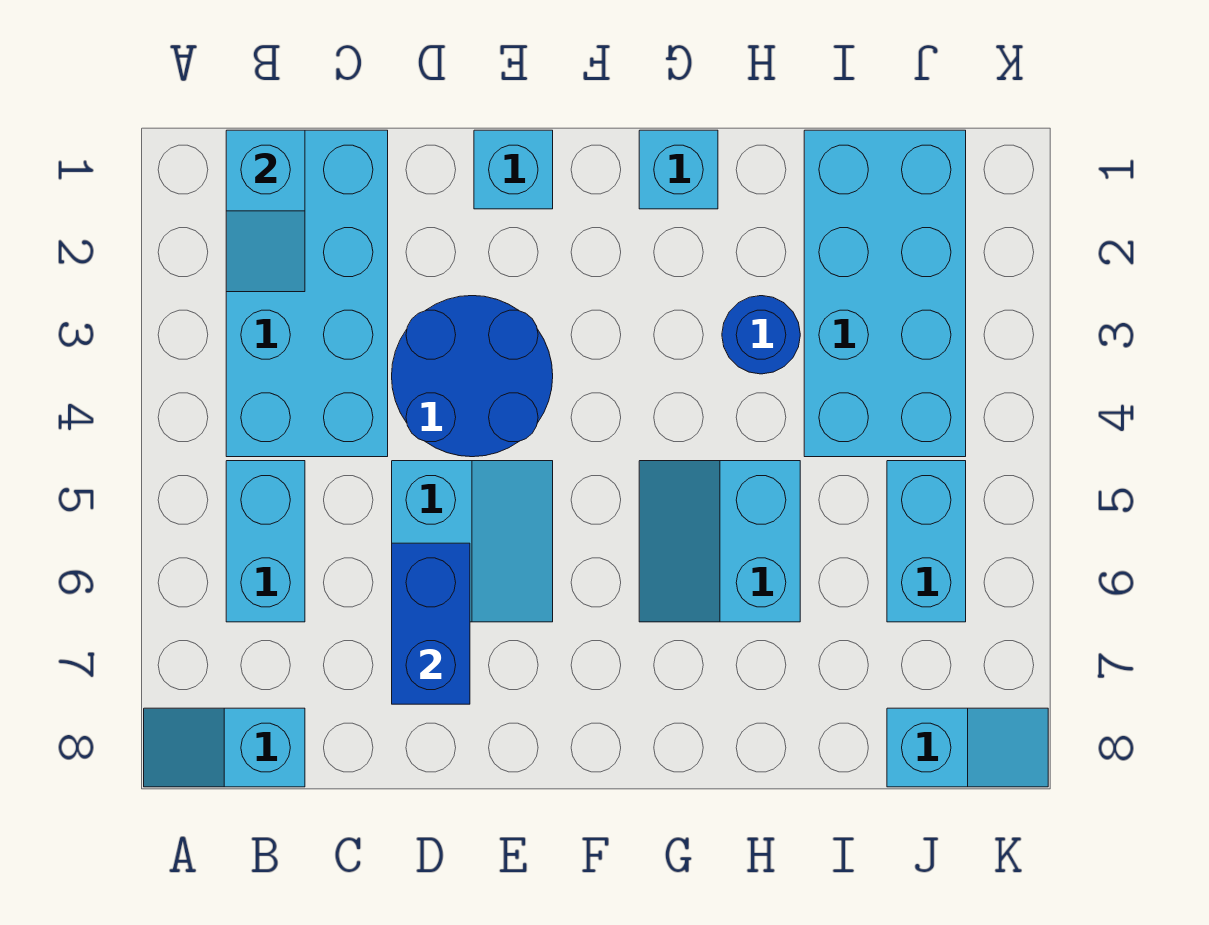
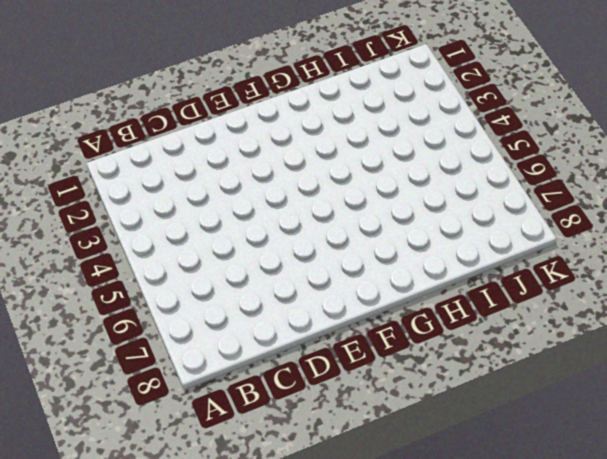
none -> cyan 1x2 slope [144,708,305,787]
none -> cyan 2x4 brick [226,130,388,457]
none -> cyan 1x2 brick [226,461,305,622]

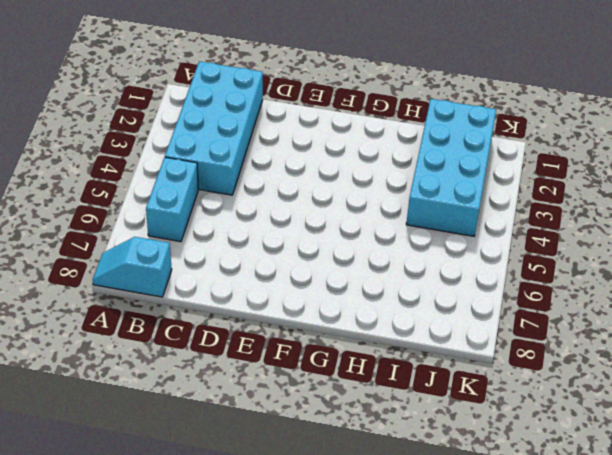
none -> blue 2x2 round brick [392,296,553,457]
none -> cyan 2x2 slope [392,461,553,622]
none -> cyan 1x1 brick [474,130,553,209]

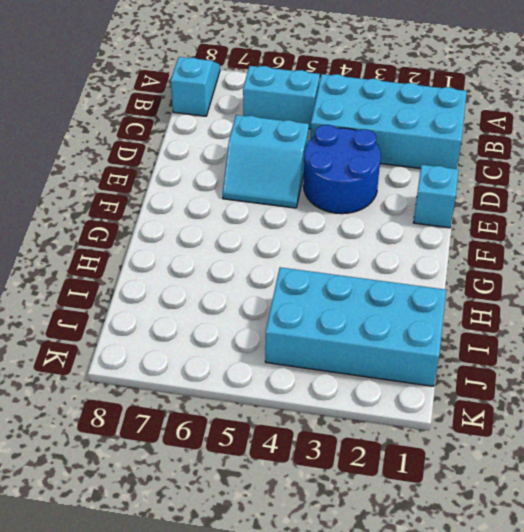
none -> cyan 1x1 brick [639,130,718,209]
none -> cyan 2x2 slope [639,461,800,622]
none -> blue 1x1 round brick [722,296,800,374]

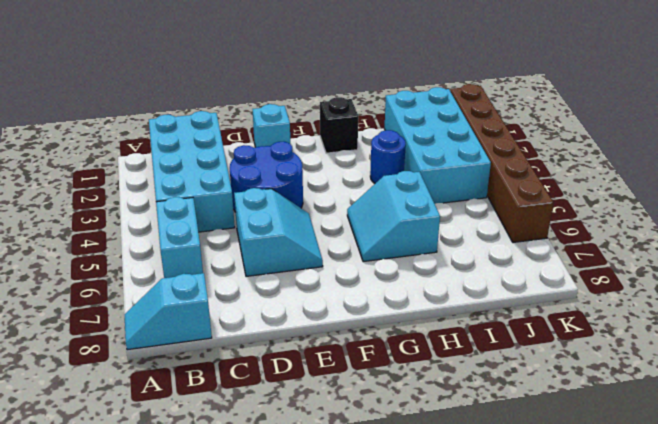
black 1x1 brick [320,97,358,153] -> cyan 1x1 brick [639,130,718,209]
brown 1x6 brick [450,84,553,243] -> none
none -> cyan 1x2 brick [887,461,966,622]
none -> cyan 1x2 slope [887,708,1048,787]
none -> cyan 1x2 slope [226,130,305,292]

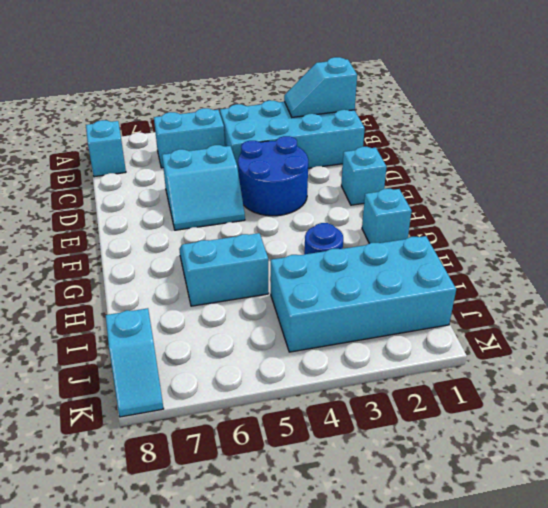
none -> cyan 1x2 brick [887,461,966,622]
none -> blue 1x2 brick [392,543,470,704]

